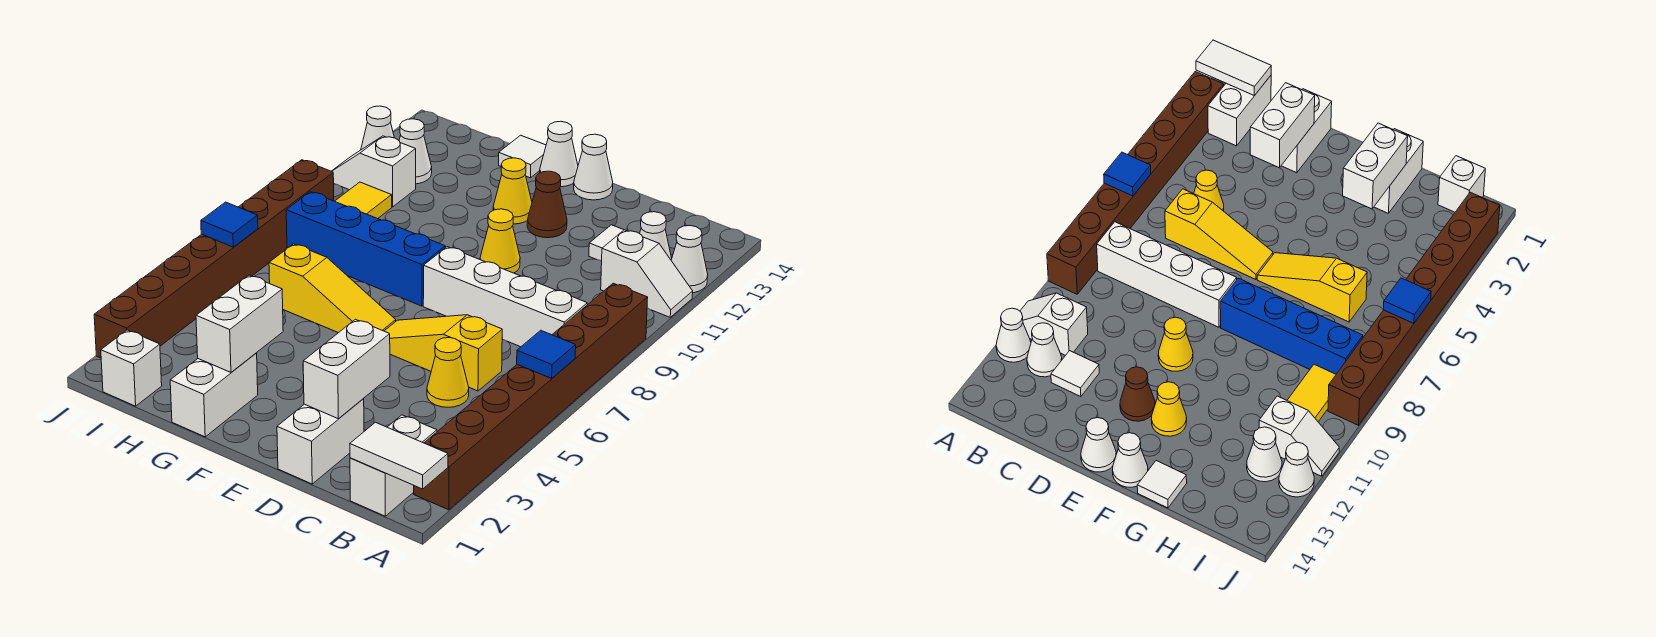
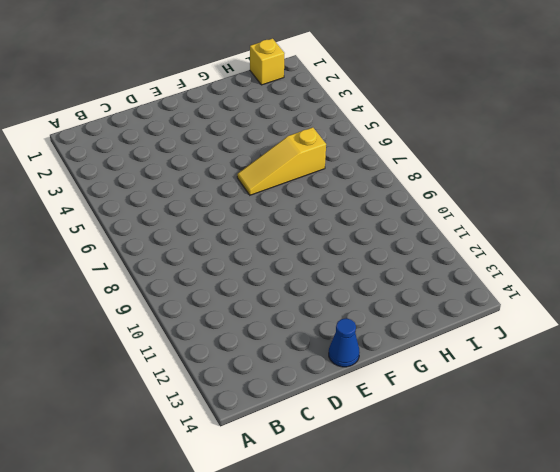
blue 1x1 cone [329,318,360,367] -> white 1x1 cone [574,134,613,200]
yellow 1x1 brick [250,39,285,85] -> white 1x1 brick [101,330,162,406]
none -> brown 1x8 brick [414,283,648,510]
none -> white 1x2 slope [601,230,693,317]
none -> white 1x1 cone [671,226,708,293]
none -> white 1x2 brick [350,415,437,516]

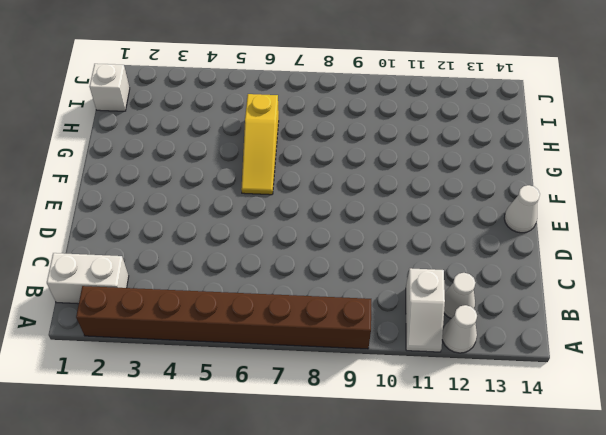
none -> white 1x4 brick [423,247,587,347]
none -> yellow 1x1 cone [427,338,469,407]
none -> yellow 1x3 slope [385,315,503,391]
none -> white 1x1 tile [589,225,623,261]

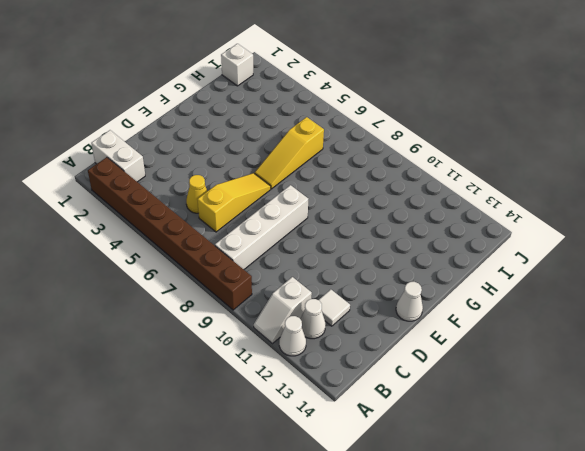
none -> white 1x2 brick [277,399,364,484]
none -> yellow 1x1 cone [480,209,520,273]
none -> brown 1x1 cone [527,171,567,238]
none -> blue 1x4 brick [286,192,445,306]

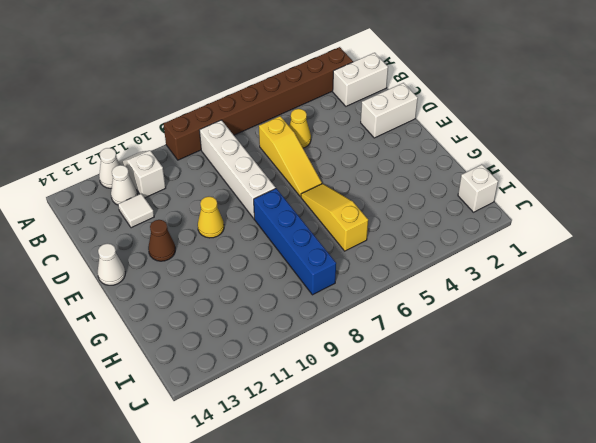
none -> yellow 1x1 cone [493,158,532,224]
none -> white 1x1 cone [540,121,578,187]
none -> white 1x2 brick [170,353,258,437]
none -> white 1x1 tile [499,135,546,178]

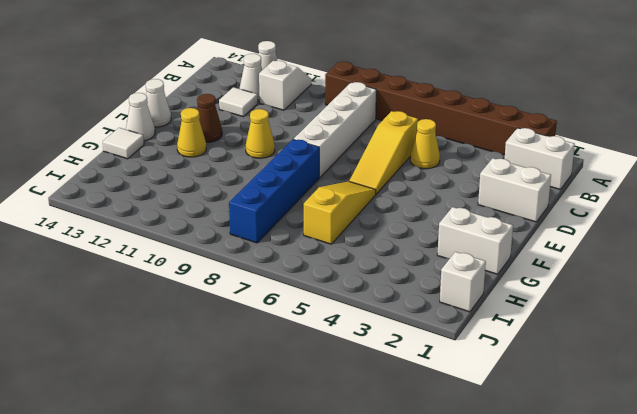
none -> yellow 1x2 tile [335,182,392,219]
none -> white 1x2 slope [332,136,416,207]
none -> white 1x1 cone [399,119,432,184]
none -> brown 1x8 brick [94,160,334,358]

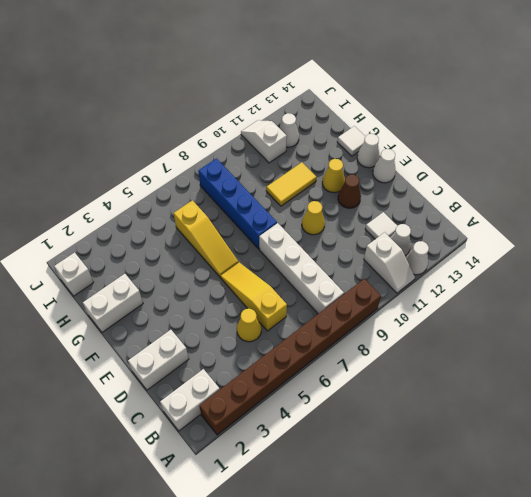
yellow 1x2 tile [266,162,317,206] -> yellow 1x2 tile moved to [335,182,392,219]
none -> brown 1x8 brick [94,160,334,358]
none -> white 1x1 cone [361,106,394,150]
none -> white 1x2 tile [350,422,448,489]
none -> blue 1x1 tile [517,330,576,378]

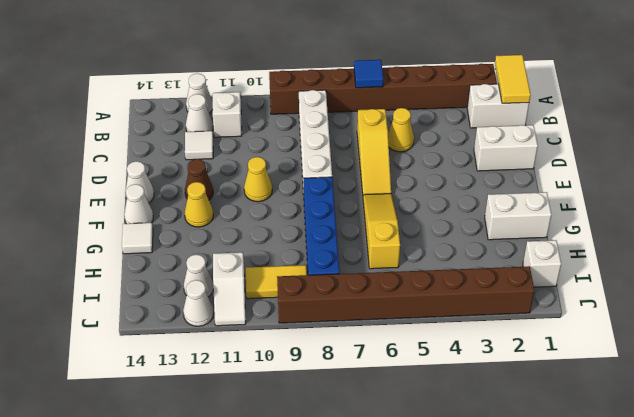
yellow 1x2 tile [495,55,531,103] -> white 1x2 tile [350,422,448,489]
none -> white 1x2 brick [303,319,390,419]
none -> white 1x2 brick [196,275,283,372]
none -> blue 1x1 tile [201,202,258,247]

